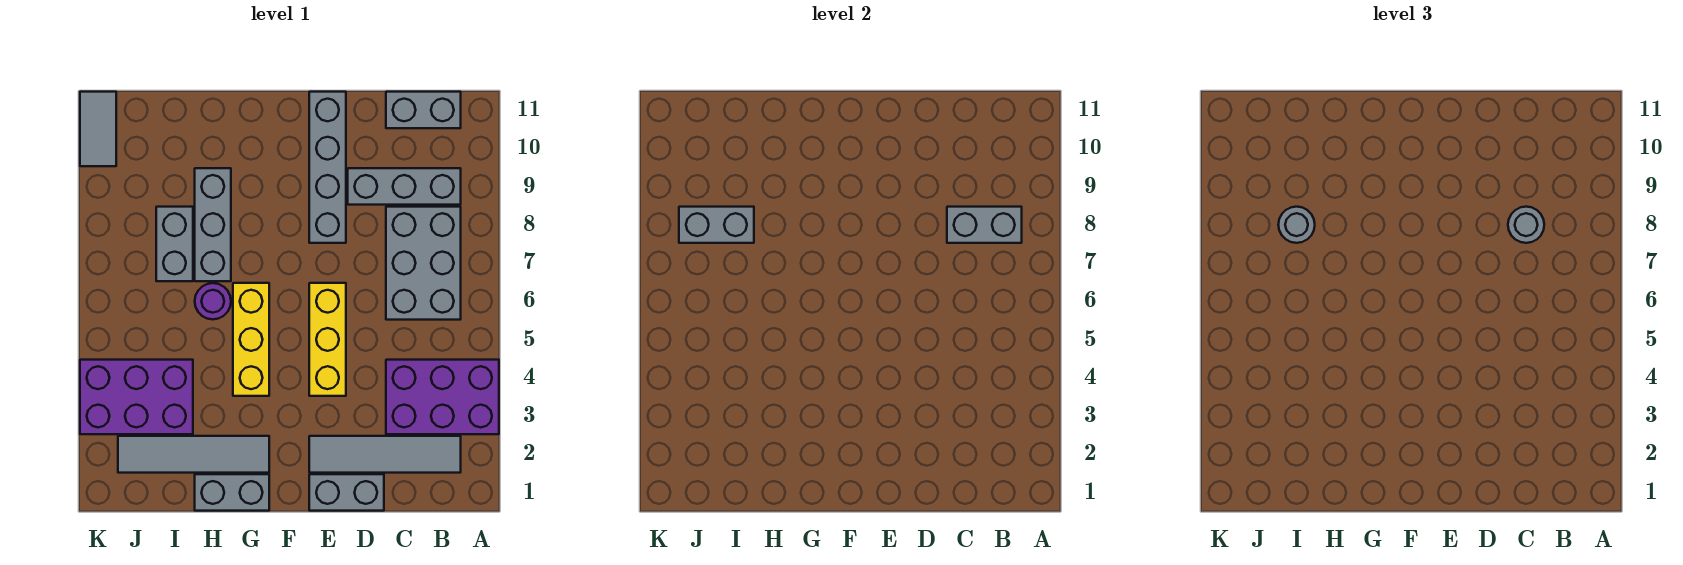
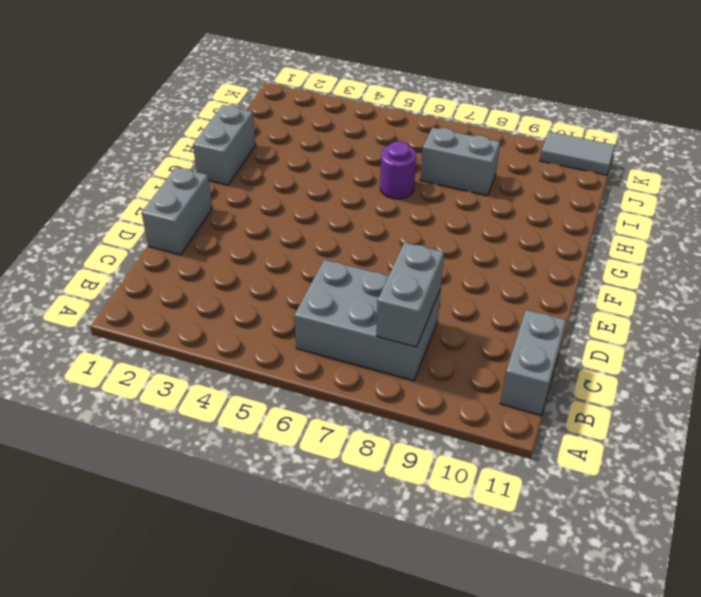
none -> purple 2x3 brick [386,360,499,434]
none -> grey 1x4 tile [309,436,461,473]
none -> grey 1x3 brick [348,168,461,205]

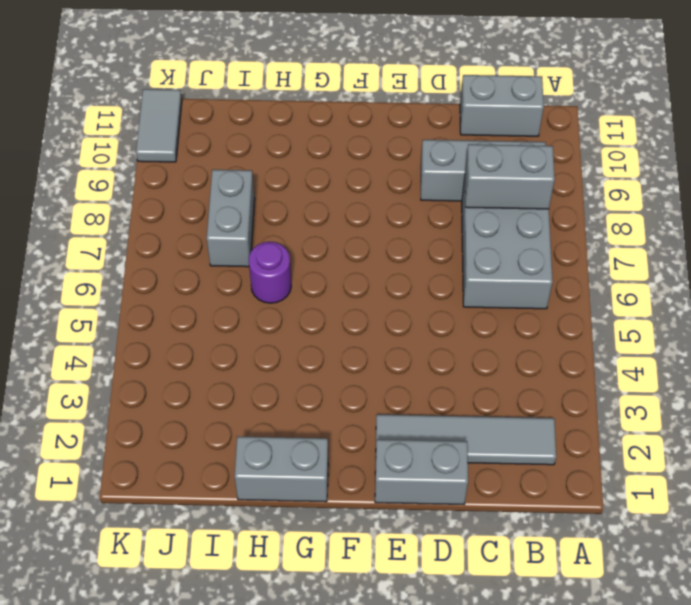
none -> purple 2x3 brick [386,360,499,434]
none -> yellow 1x3 brick [309,283,346,396]
none -> grey 1x4 brick [309,92,346,243]

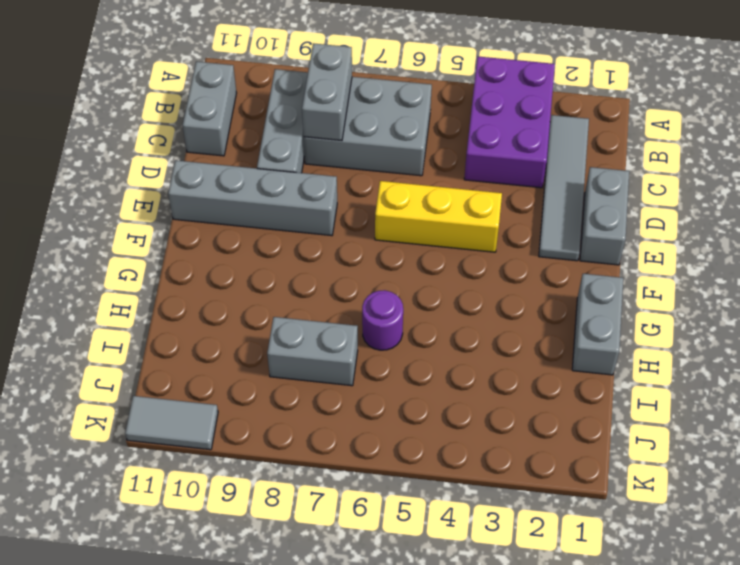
none -> grey 1x4 tile [118,436,269,473]
none -> yellow 1x3 brick [233,283,269,396]
none -> grey 1x3 brick [195,168,231,281]

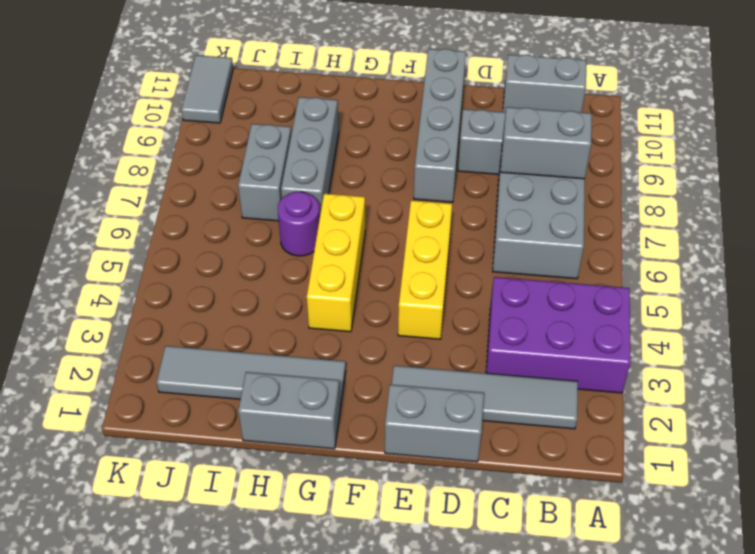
none -> purple 2x3 brick [80,360,193,434]
none -> grey 1x2 brick [679,207,754,243]
none -> grey 1x1 round brick [1508,207,1544,243]

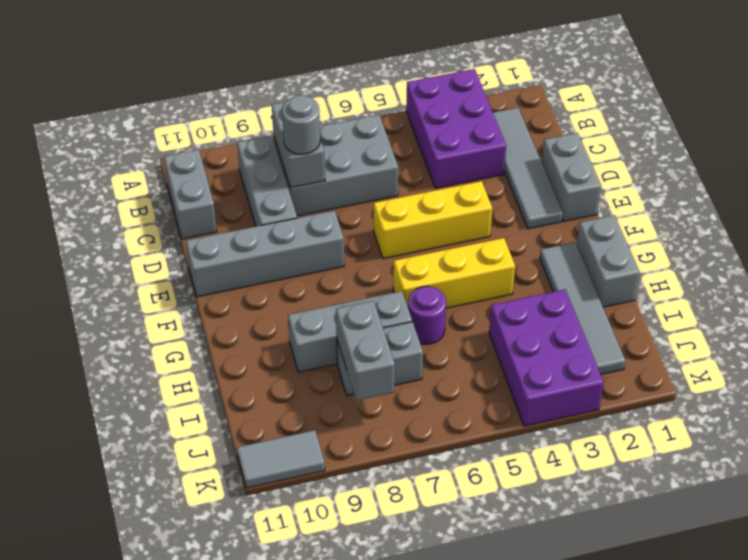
none -> grey 1x1 round brick [1278,207,1315,243]

